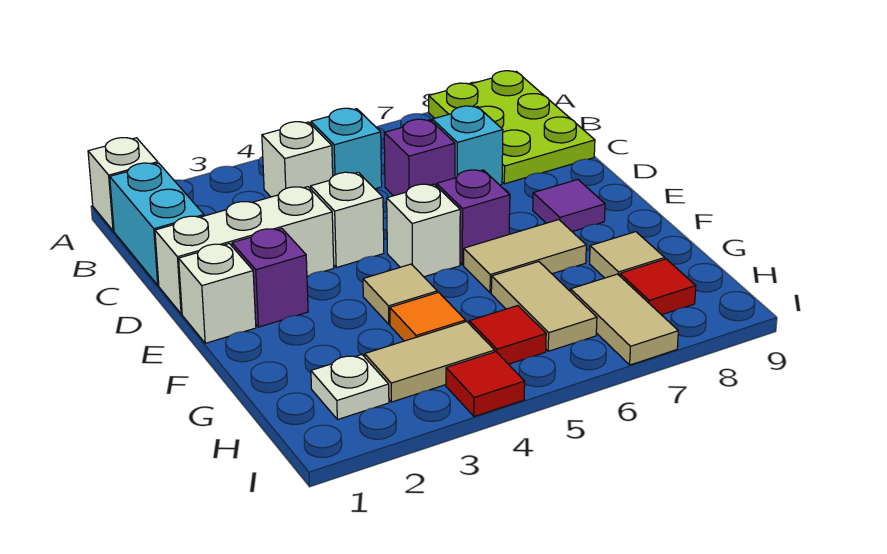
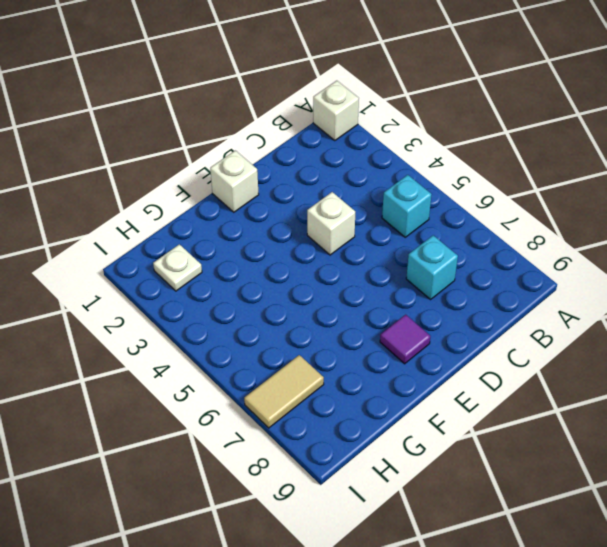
none -> lime 2x3 plate [429,71,595,184]
none -> cyan 1x2 brick [110,163,204,285]
none -> white 1x1 brick [262,122,333,197]

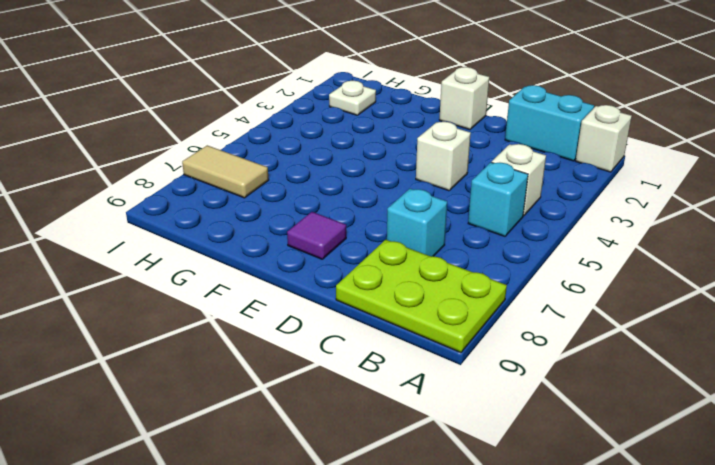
none -> purple 1x1 brick [384,119,455,196]
none -> white 1x3 brick [155,187,334,314]
none -> purple 1x1 brick [232,228,308,327]

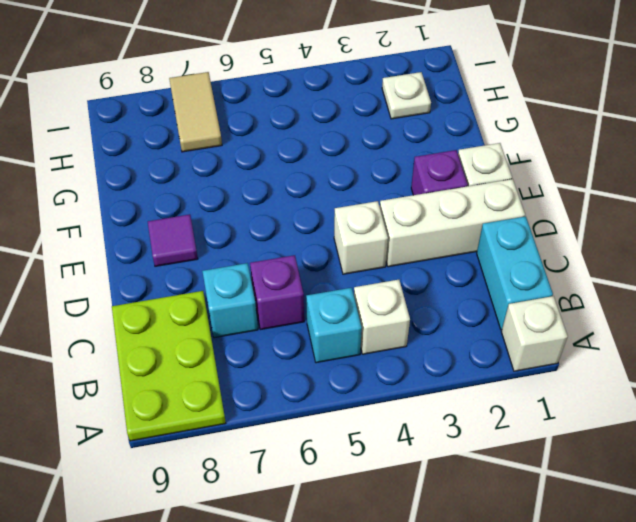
none -> white 1x1 brick [387,184,460,277]
none -> purple 1x1 brick [437,170,510,265]
none -> tan 1x1 tile [363,264,437,324]

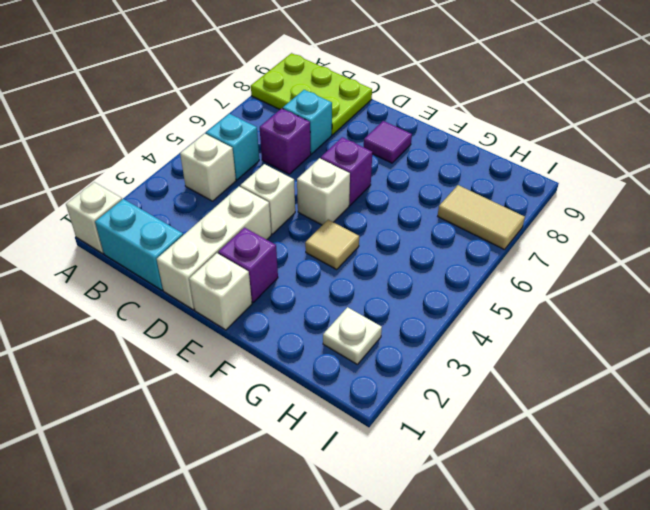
none -> tan 1x2 tile [464,220,586,293]
none -> orange 1x1 tile [390,292,466,341]
none -> tan 1x2 tile [491,262,597,351]

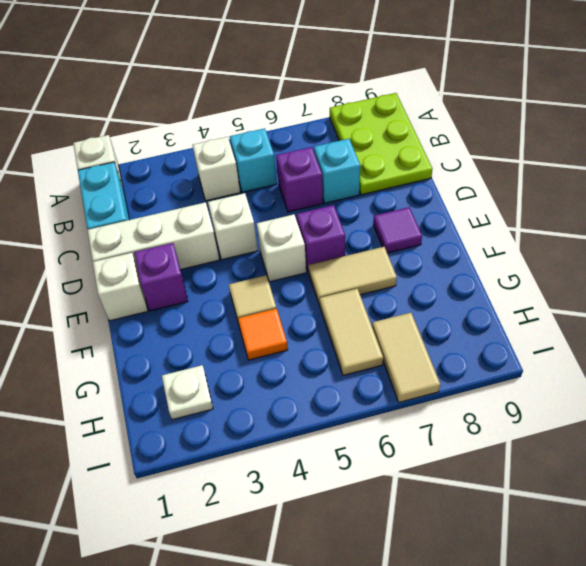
none -> tan 1x1 tile [590,232,665,278]
none -> tan 1x2 tile [365,322,495,402]
none -> red 1x1 tile [469,306,546,364]

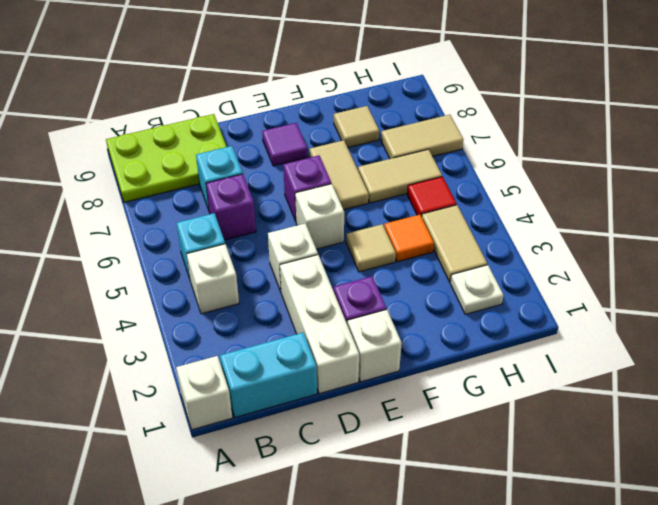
none -> red 1x1 tile [620,259,696,315]
none -> red 1x1 tile [446,352,525,416]

